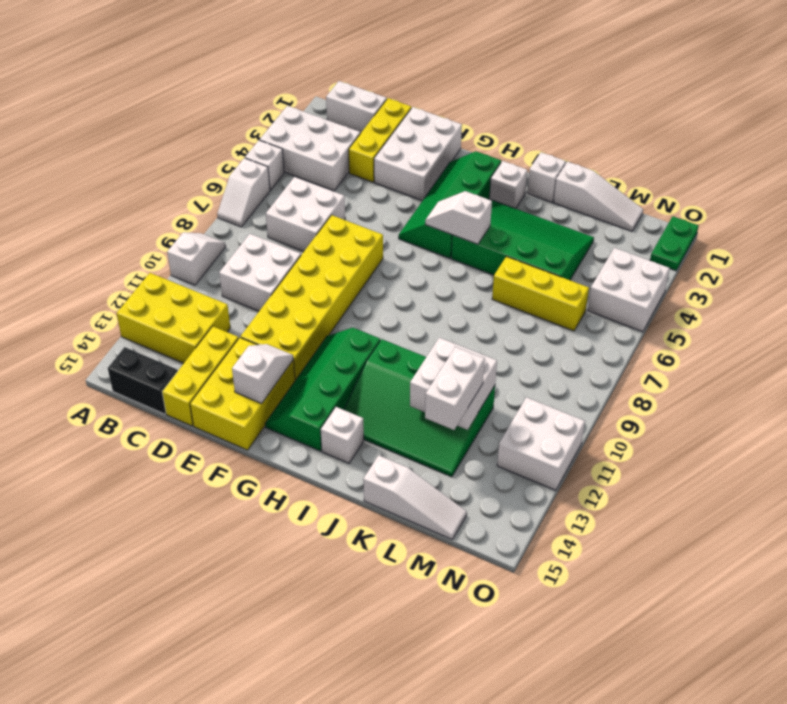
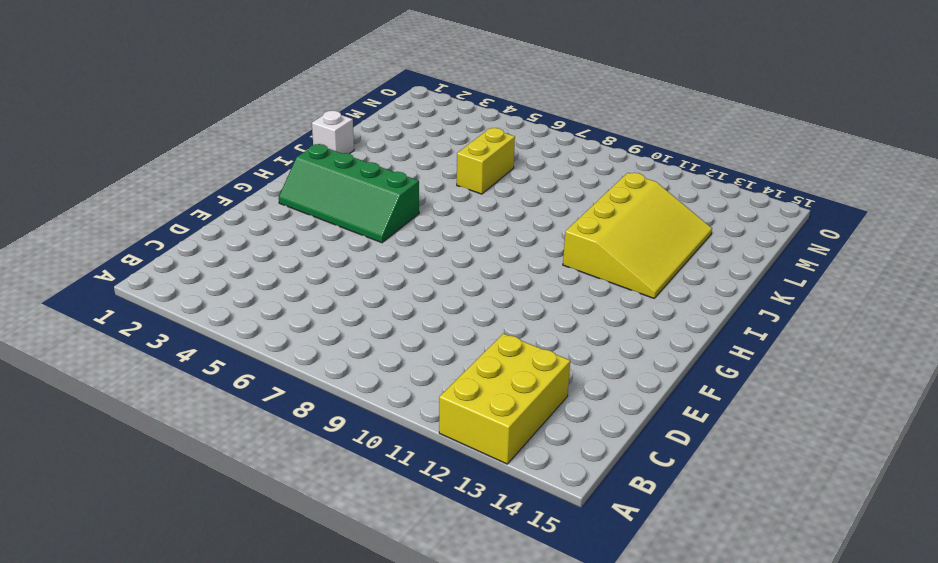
yellow 3x4 slope [563,173,712,298] -> green 3x4 slope [344,339,495,477]
yellow 1x2 brick [457,128,515,194] -> yellow 1x3 brick [492,256,589,331]
none -> white 2x3 brick [260,106,360,191]
none -> white 1x1 brick [245,140,284,190]
none -> white 1x2 slope [217,158,270,227]
none -> white 1x2 slope [167,232,226,285]

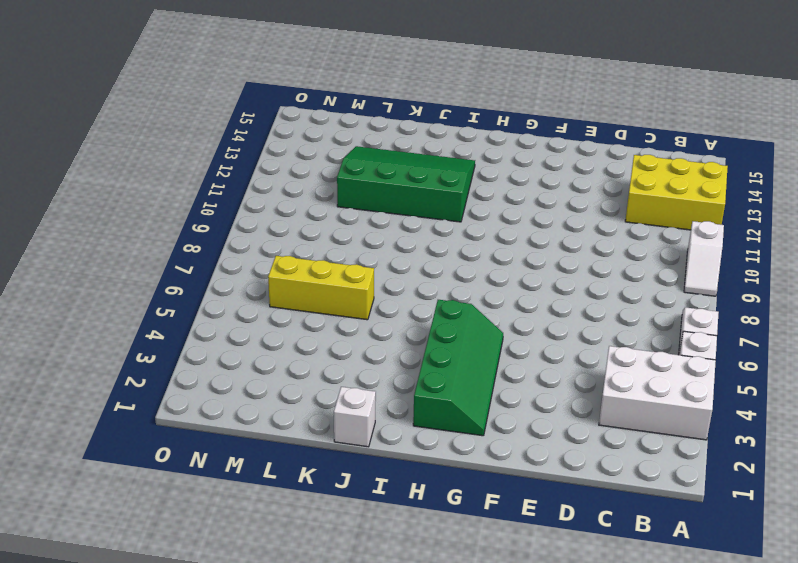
none -> white 1x2 brick [326,81,387,133]
none -> black 1x2 brick [108,347,178,414]
none -> white 2x2 brick [266,177,345,251]
none -> white 2x2 brick [219,234,301,311]

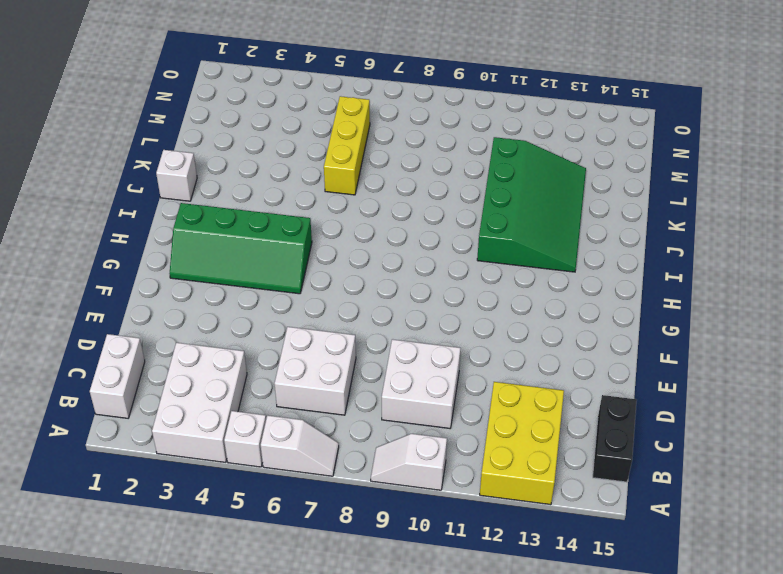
none -> yellow 1x3 brick [349,98,411,182]
none -> yellow 1x3 brick [162,326,239,426]
none -> white 2x3 brick [374,107,462,201]
none -> yellow 2x6 brick [240,215,383,380]

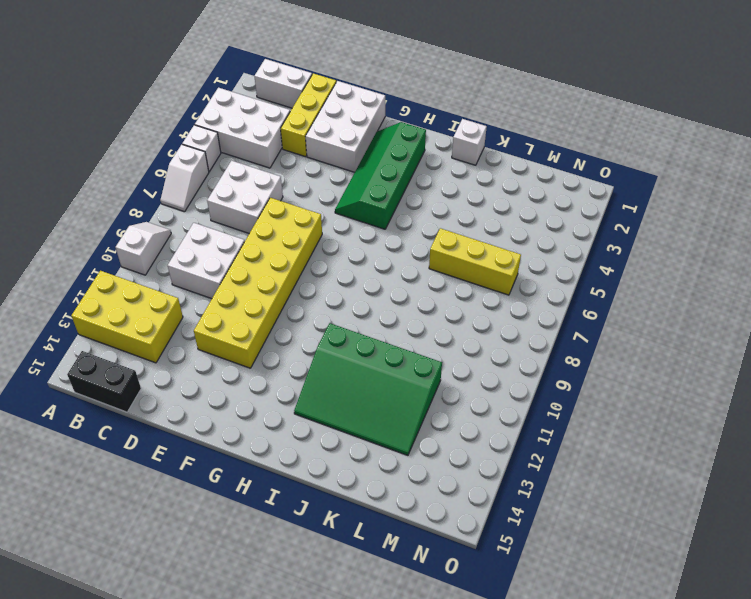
none -> yellow 1x3 brick [162,326,239,426]
none -> yellow 2x3 brick [190,338,295,450]
none -> green 2x4 slope [265,328,380,451]
none -> white 1x1 brick [489,161,528,209]

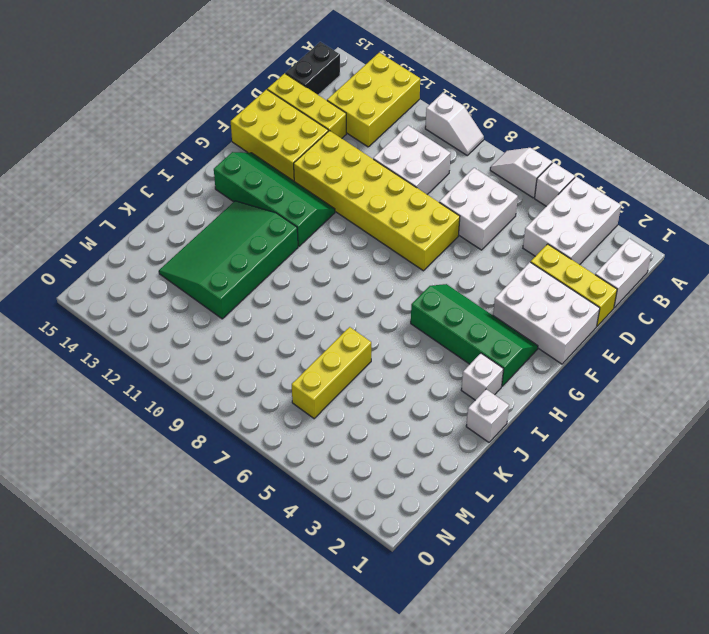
none -> green 3x4 slope [451,199,594,280]
none -> white 1x1 brick [321,407,364,463]
none -> white 1x3 slope [553,161,643,231]
none -> white 1x3 slope [363,455,467,539]

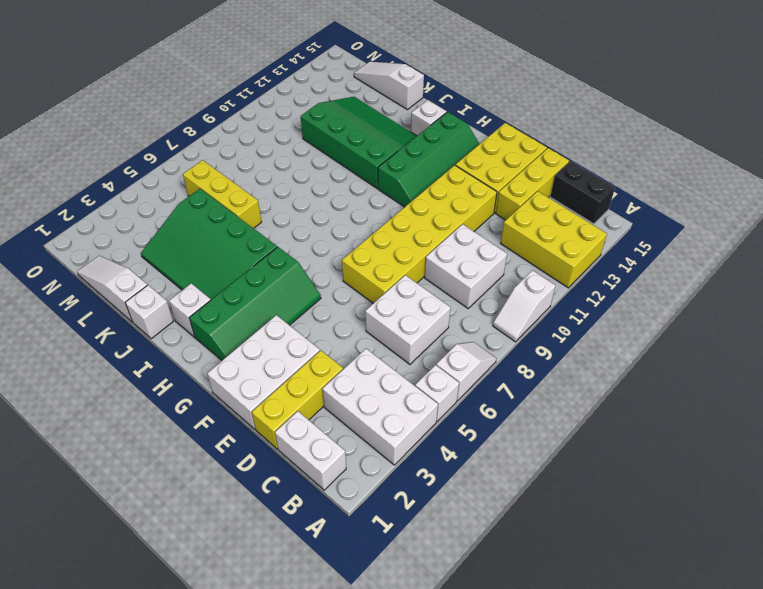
none -> white 2x2 brick [588,248,670,332]
none -> white 2x2 brick [497,397,585,490]
none -> green 1x2 plate [650,216,698,271]
none -> white 1x2 slope [232,344,293,403]

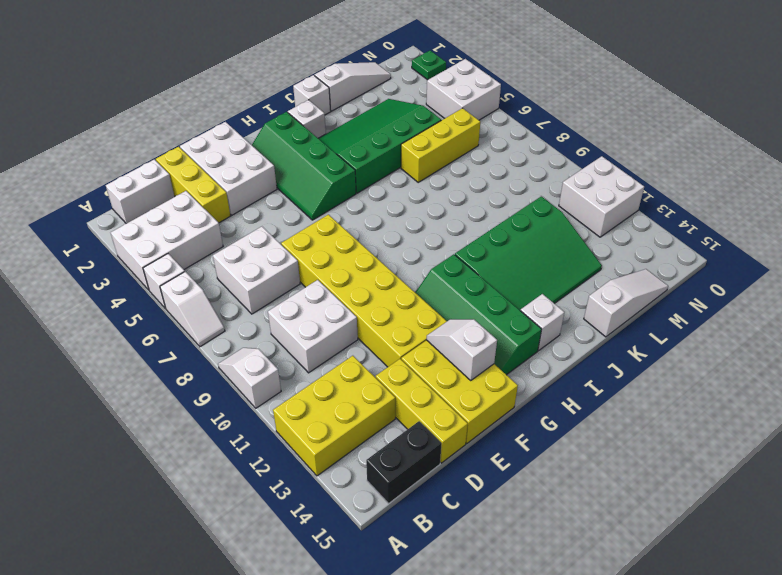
green 1x1 plate [412,51,446,80] -> green 1x2 plate [650,216,698,271]
none -> white 1x2 slope [425,191,492,244]
none -> white 2x2 brick [410,338,497,430]
none -> white 1x2 brick [425,347,485,430]

